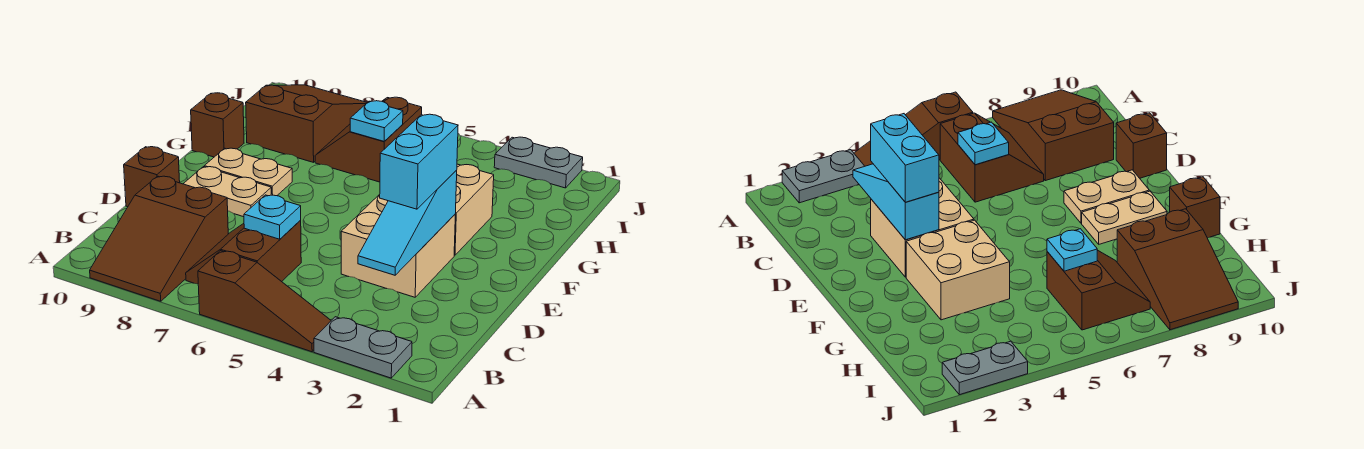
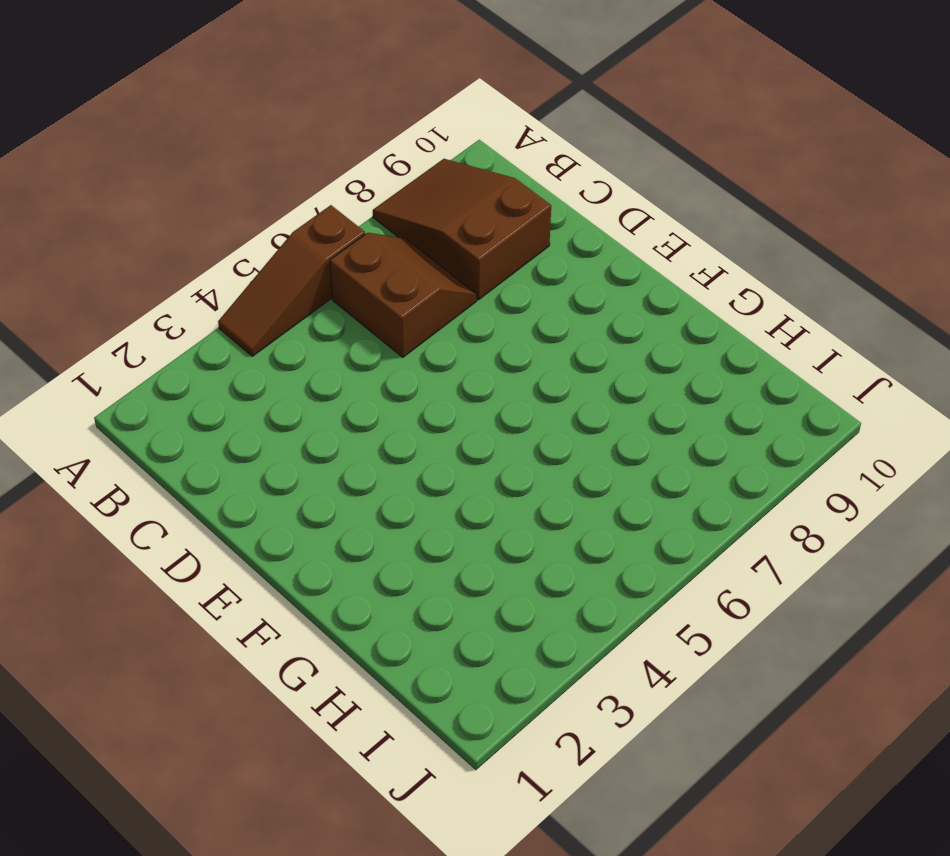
none -> grey 1x2 plate [314,317,412,378]
none -> tan 2x2 brick [341,194,455,297]
none -> brown 1x1 brick [124,147,180,207]

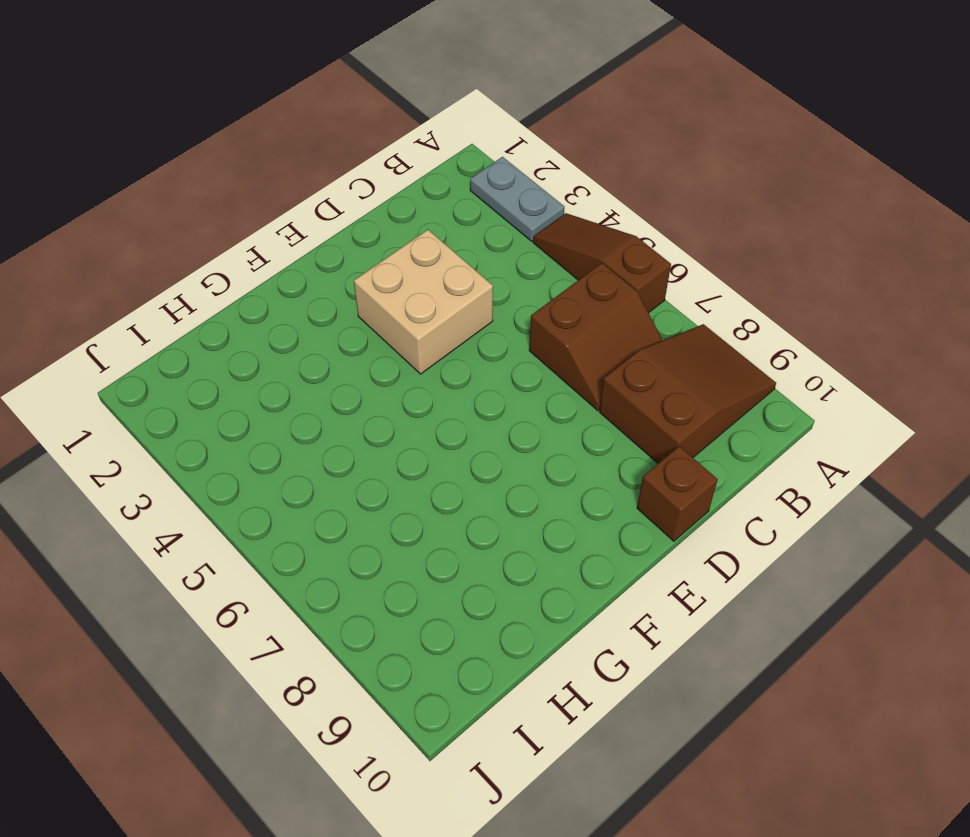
none -> tan 1x2 plate [183,167,271,217]
none -> tan 2x2 brick [454,164,494,255]
none -> tan 1x2 plate [204,148,292,196]

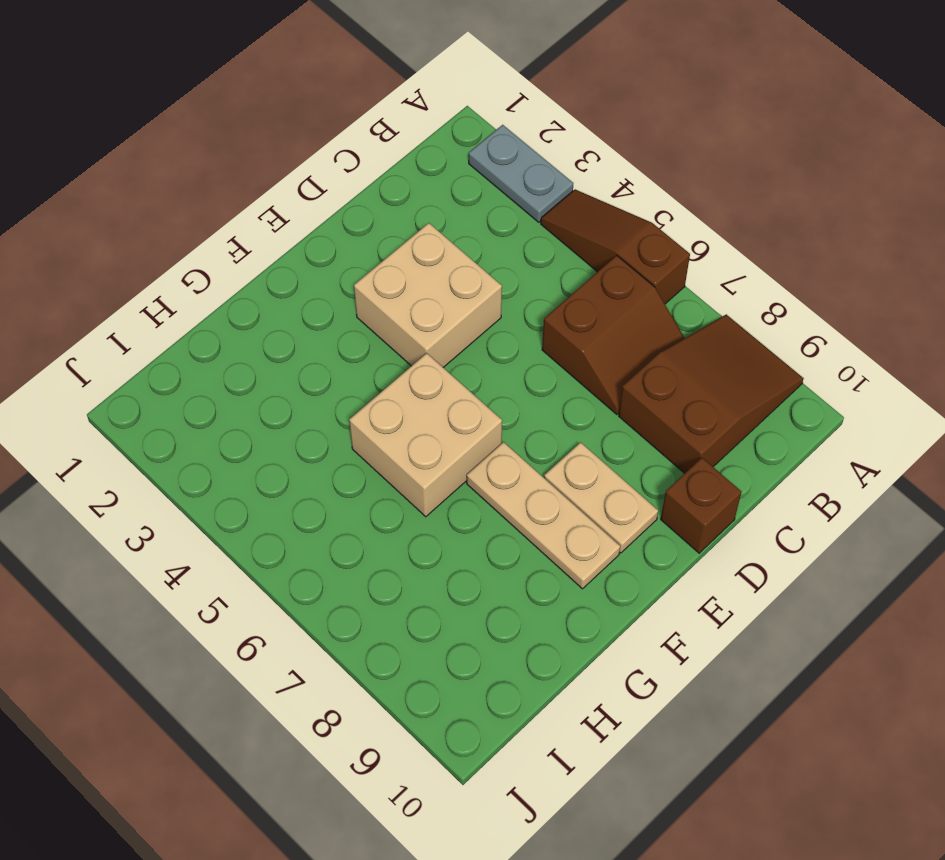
tan 2x2 brick [349,353,502,517] -> tan 2x2 brick moved to [454,164,494,255]
tan 1x3 plate [467,442,620,589] -> tan 1x2 plate [204,148,292,196]
none -> brown 1x1 brick [191,93,244,157]
none -> brown 2x2 slope [315,97,422,182]
none -> brown 2x3 slope [246,85,367,162]

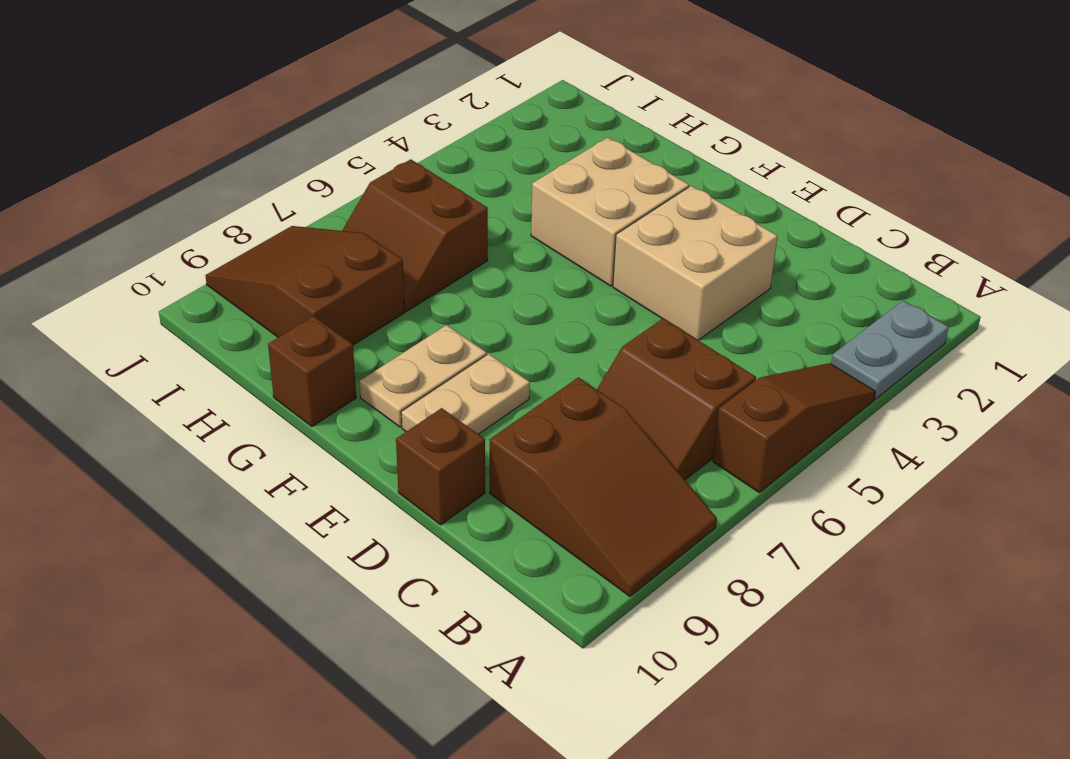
none -> grey 1x2 plate [494,137,583,188]
none -> cyan 1x3 slope [358,170,457,275]
none -> cyan 1x1 plate [244,195,301,239]

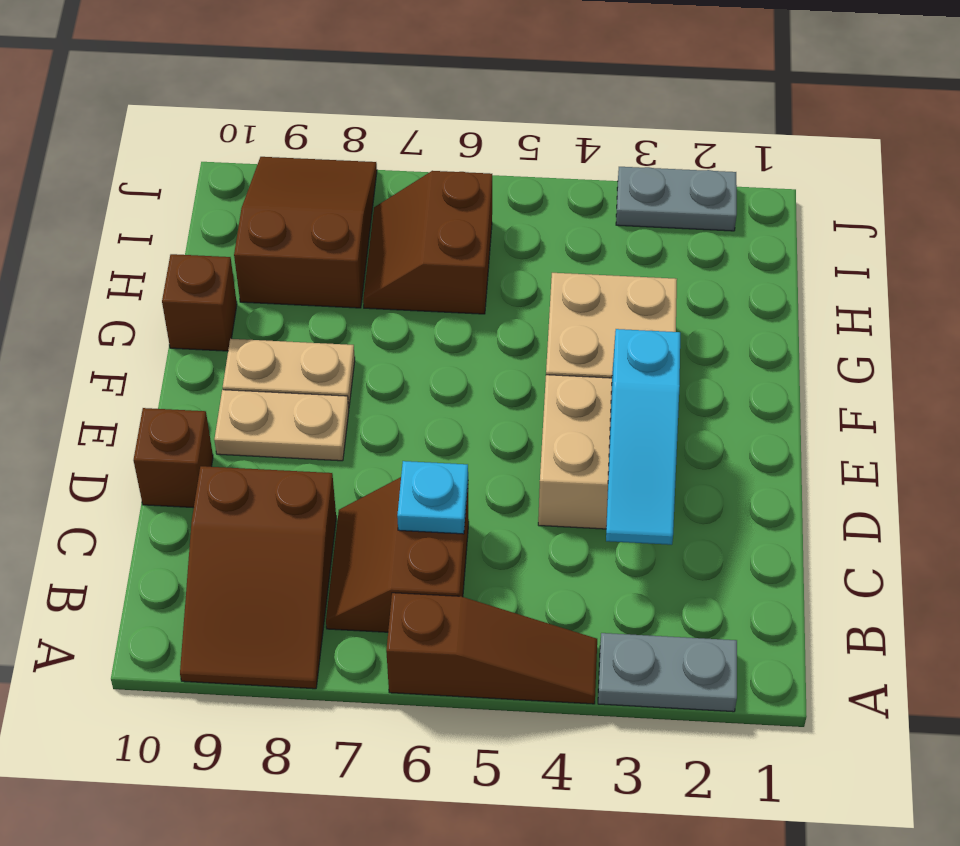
none -> cyan 1x1 plate [350,101,403,141]
none -> cyan 1x2 brick [380,114,458,209]

